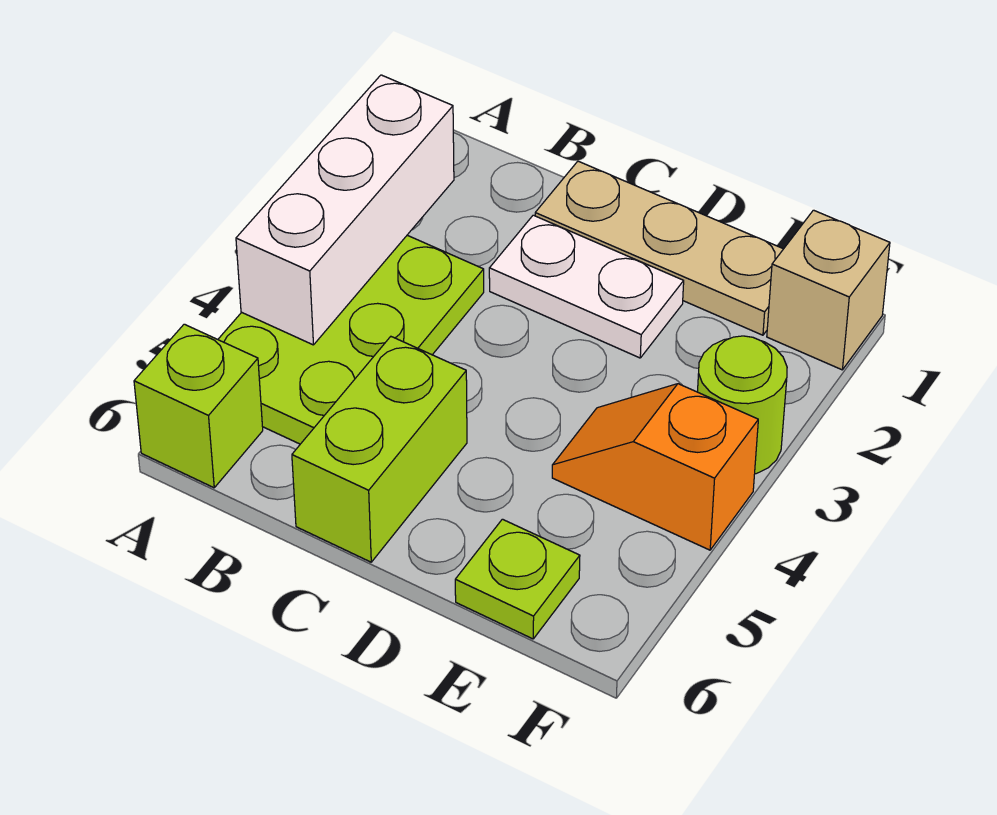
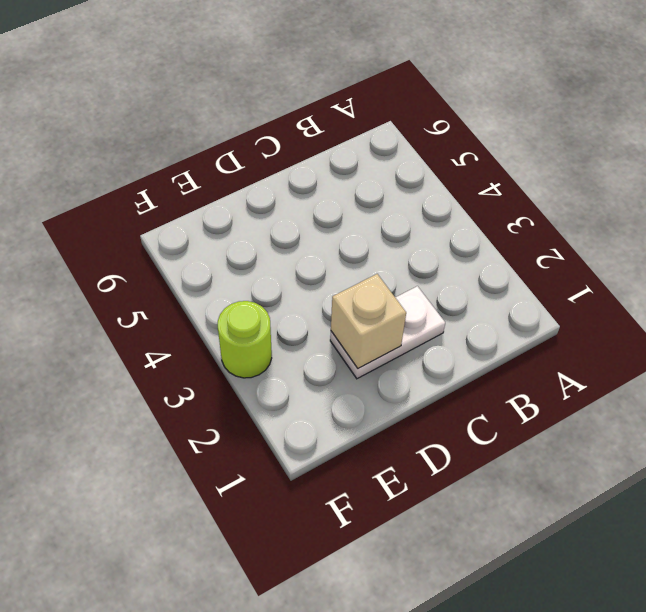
tan 1x1 brick [331,274,406,368] -> tan 1x1 brick moved to [767,210,890,370]
none -> lime 2x3 plate [218,235,484,444]
none -> lime 1x1 brick [134,324,263,488]

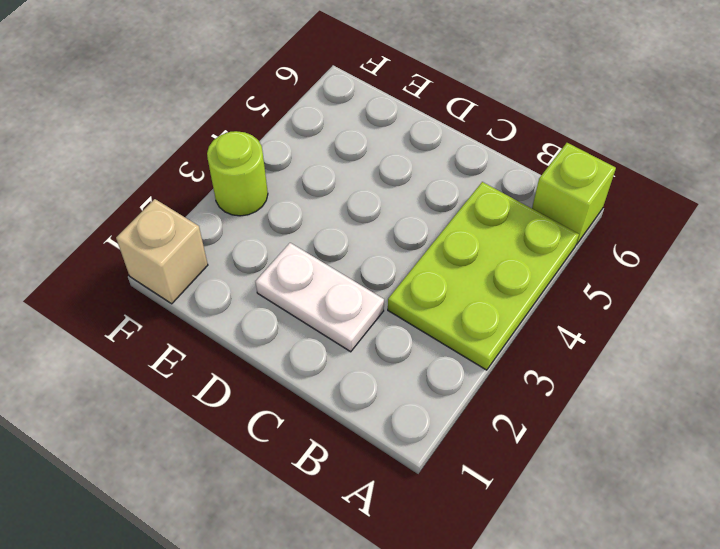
none -> tan 1x3 plate [535,161,783,335]
none -> lime 1x2 brick [292,337,467,562]

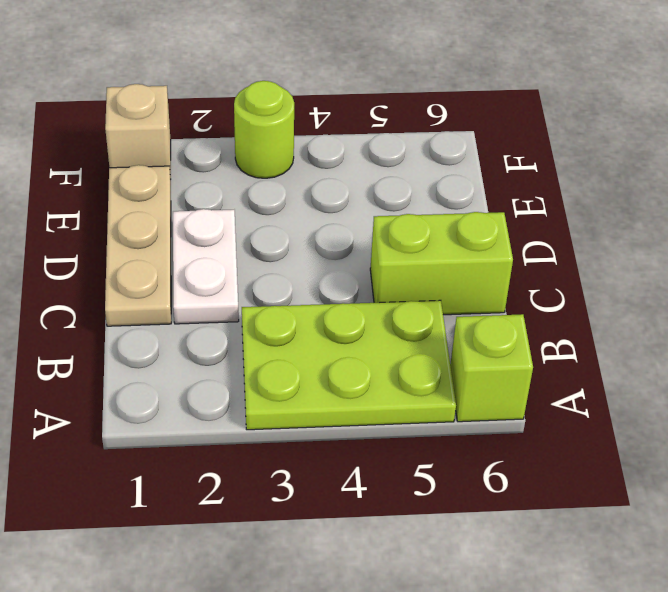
none -> orange 1x2 slope [552,384,758,550]
none -> lime 1x1 plate [455,519,580,639]

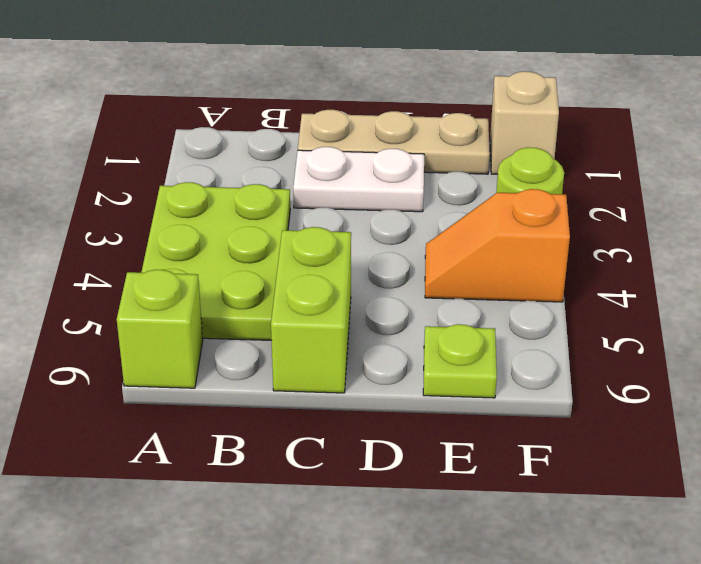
none -> white 1x3 brick [236,75,454,345]

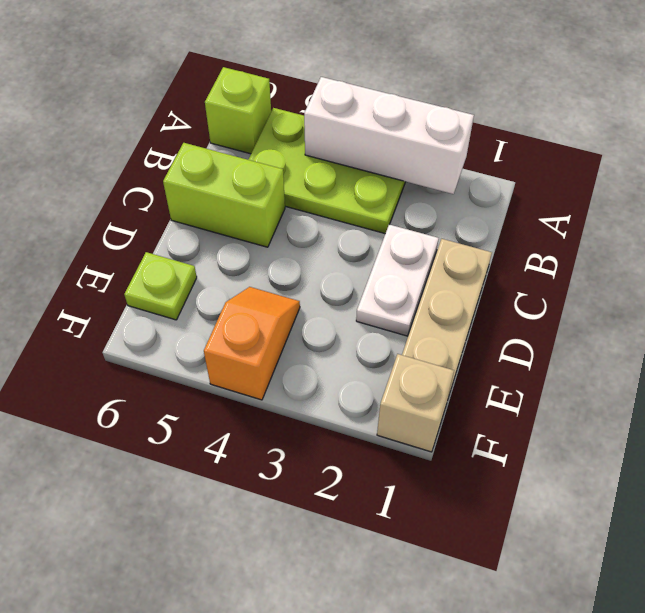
none -> lime 1x1 round brick [698,336,787,474]

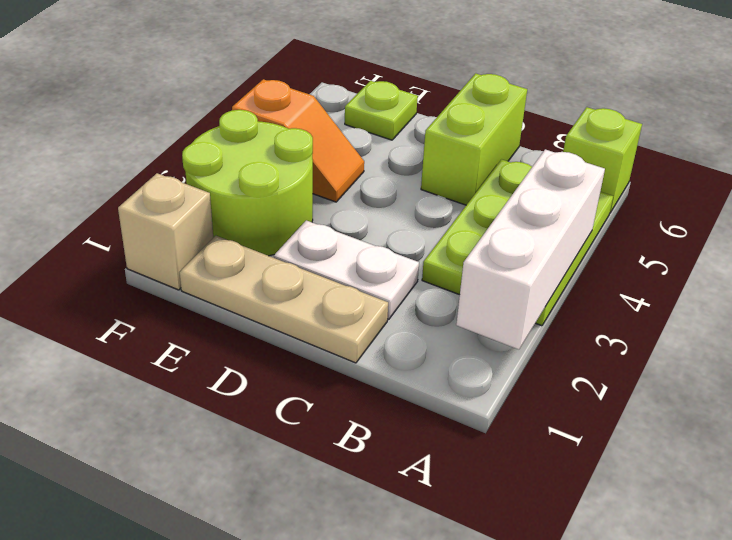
lime 2x2 round brick [182,110,313,256] -> lime 1x1 round brick [698,336,787,474]

